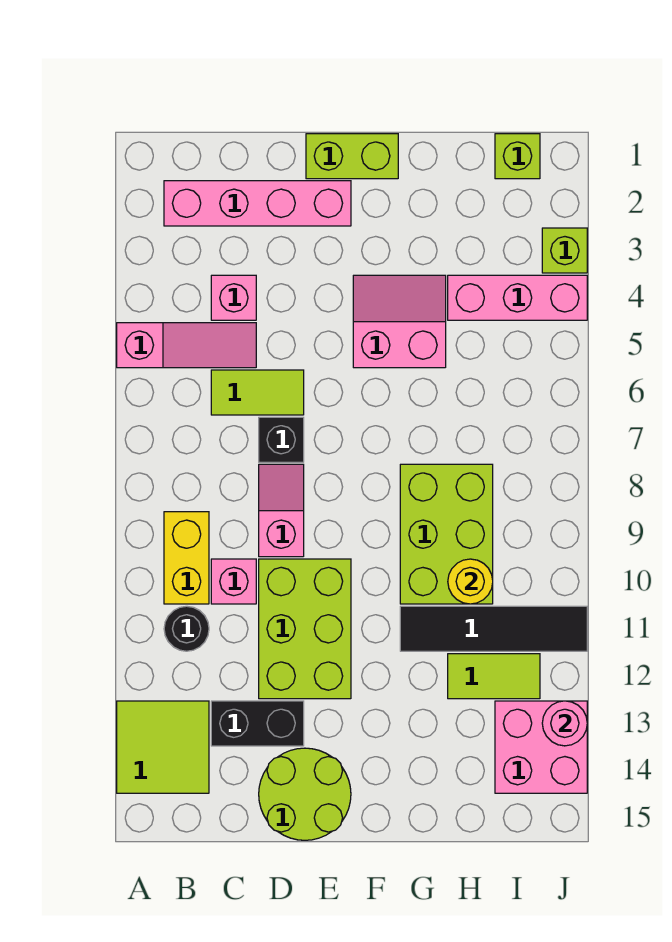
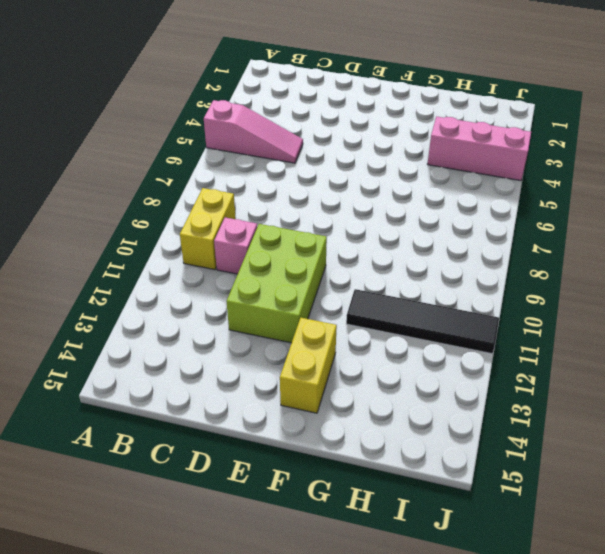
yellow 1x2 brick [280,318,337,413] -> none
none -> lime 2x2 tile [117,701,209,793]
none -> pink 1x4 brick [164,181,351,226]
none -> black 1x1 round brick [164,606,209,651]

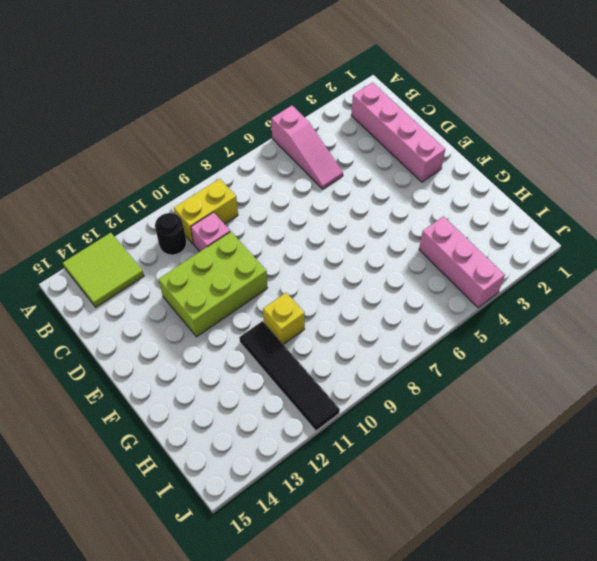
yellow 1x1 brick [263,293,305,344] -> lime 2x3 brick [400,464,493,604]
none -> pink 1x1 brick [211,275,256,320]
none -> lime 1x2 tile [211,370,304,415]
none -> black 1x2 brick [211,701,304,746]

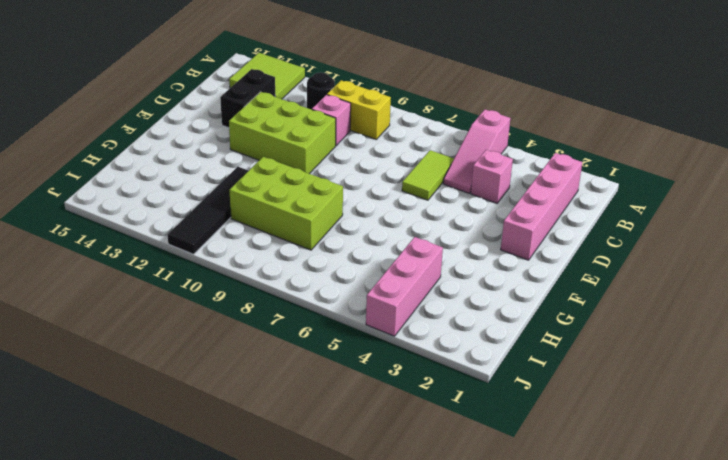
none -> black 1x1 brick [259,417,304,462]
none -> pink 1x2 slope [259,464,304,557]
none -> lime 2x2 round brick [259,748,351,840]

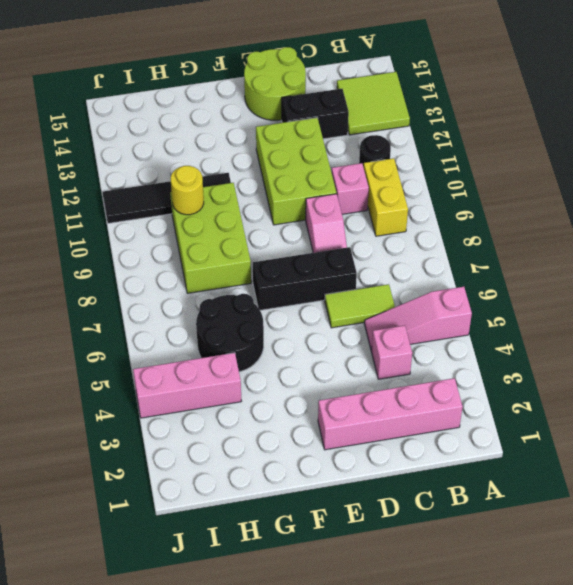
black 1x3 brick [253,247,357,310] -> black 1x1 brick [259,417,304,462]
black 2x2 round brick [196,294,264,372] -> pink 2x2 slope [353,275,446,368]
none -> lime 1x2 brick [306,134,398,179]
none -> lime 1x2 tile [448,654,540,699]
none -> lime 1x1 brick [495,134,540,179]

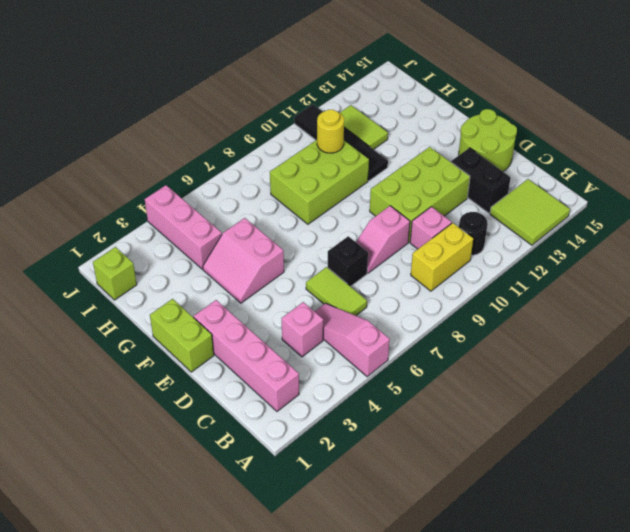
none -> pink 2x2 brick [495,701,587,793]
none -> lime 1x1 brick [542,228,587,273]
none -> pink 1x1 round brick [542,701,587,746]

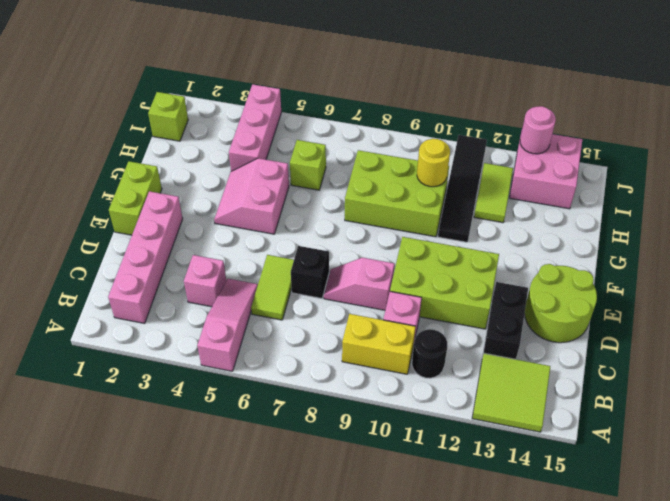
lime 1x1 brick [290,140,326,190] -> lime 1x1 brick moved to [542,228,587,273]

